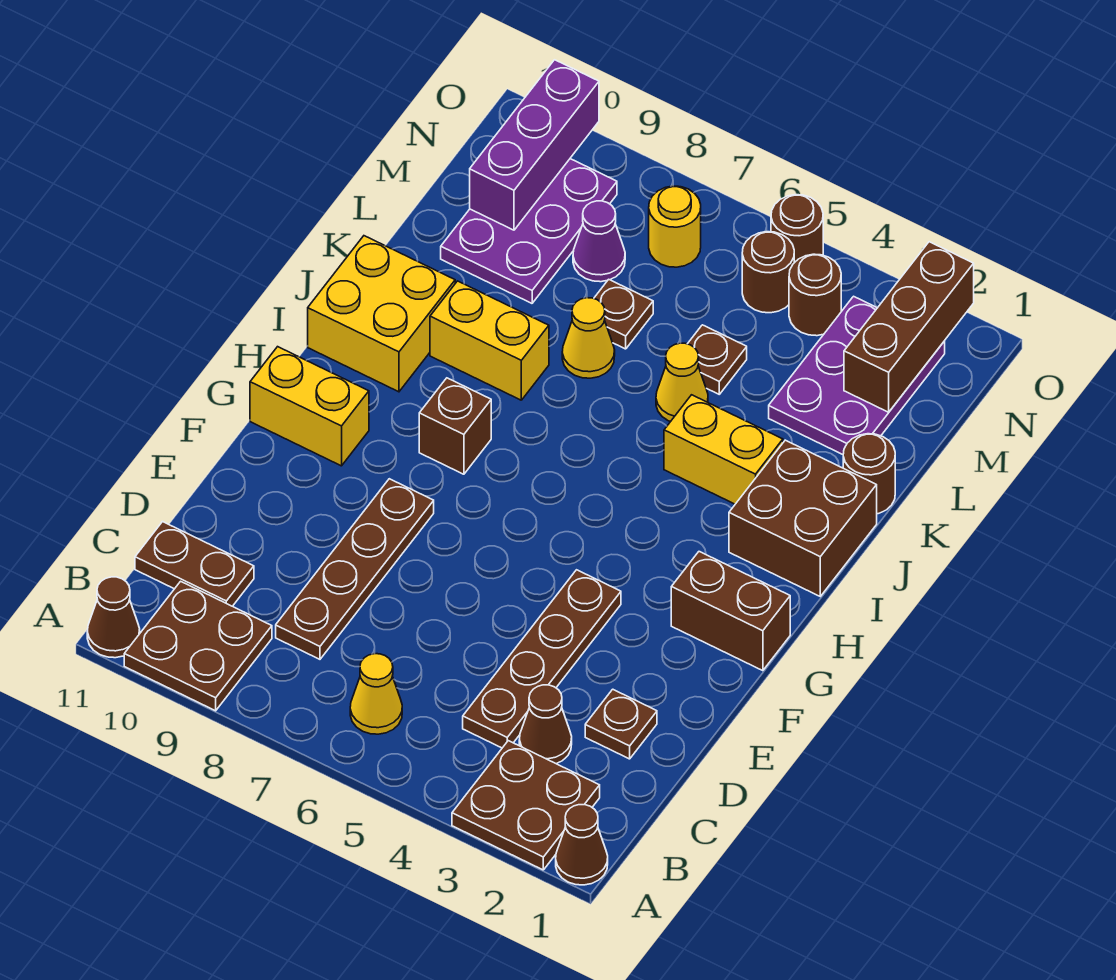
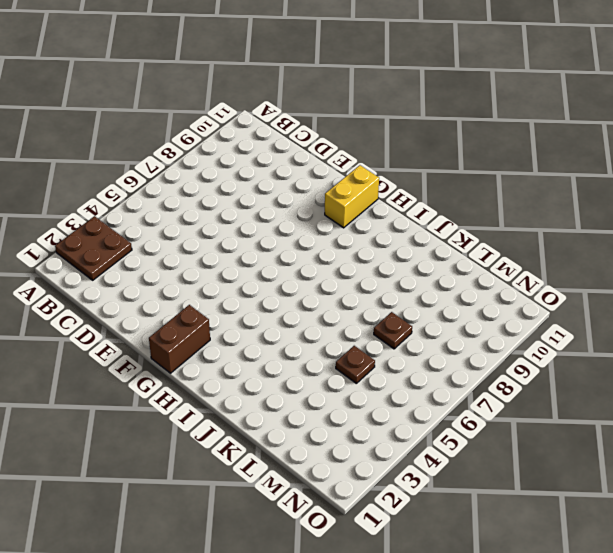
none -> brown 1x1 cone [556,805,608,885]
none -> brown 2x2 plate [124,581,272,711]
none -> brown 1x1 cone [87,577,140,658]
none -> yellow 1x1 cone [350,654,402,734]

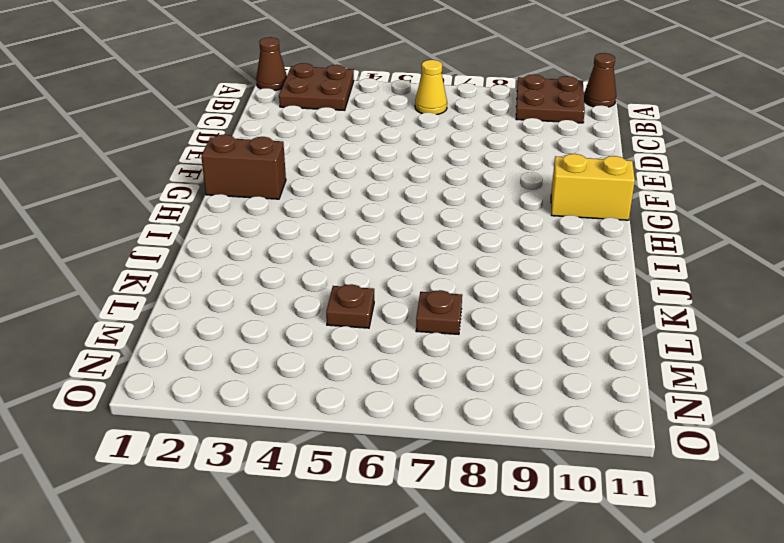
none -> brown 1x1 cone [519,685,572,764]
none -> brown 1x4 plate [463,570,621,748]
none -> brown 1x4 plate [276,479,434,659]
none -> brown 1x2 plate [135,522,254,606]

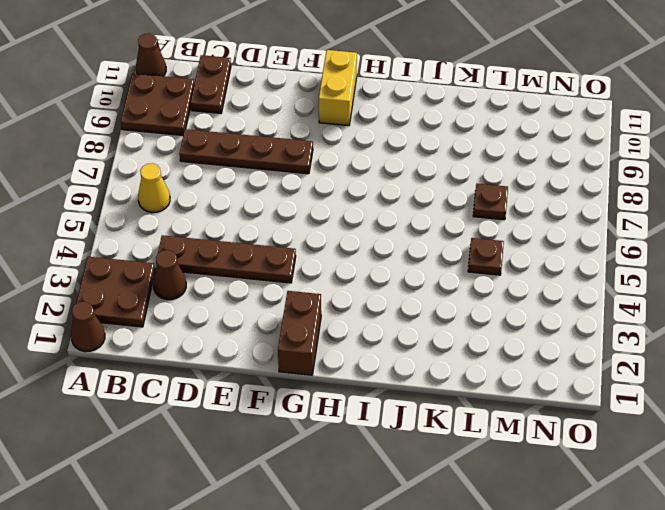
none -> brown 1x1 plate [585,689,657,759]
none -> brown 1x1 brick [419,378,491,474]
none -> brown 2x2 brick [729,440,877,596]
none -> yellow 2x2 brick [308,236,455,392]

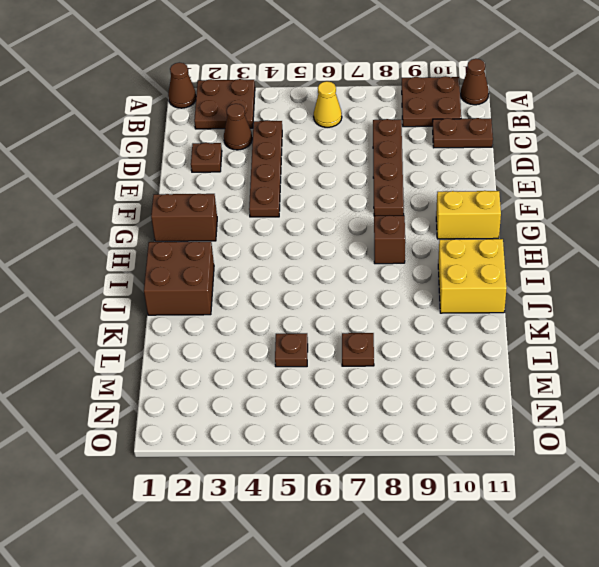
none -> yellow 1x2 brick [664,395,783,504]
none -> yellow 1x2 brick [430,281,549,400]
none -> brown 1x1 round brick [843,434,895,514]
none -> yellow 1x1 cone [656,343,708,422]

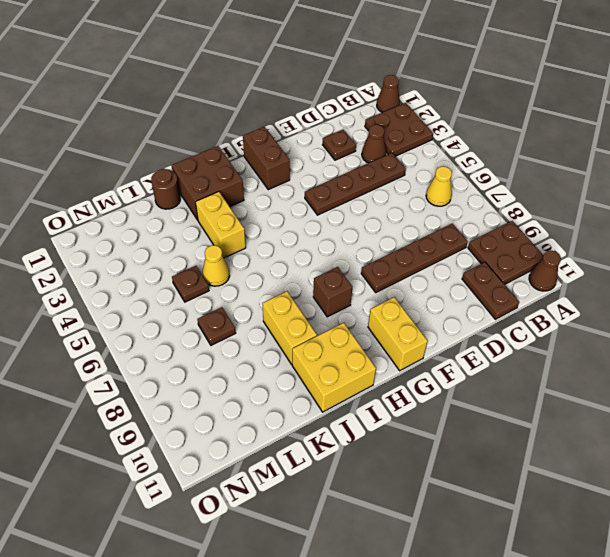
none -> yellow 1x1 cone [562,298,615,378]
none -> purple 2x3 plate [769,296,945,454]
none -> purple 2x3 plate [441,159,617,303]
none -> purple 1x1 cone [573,201,625,282]

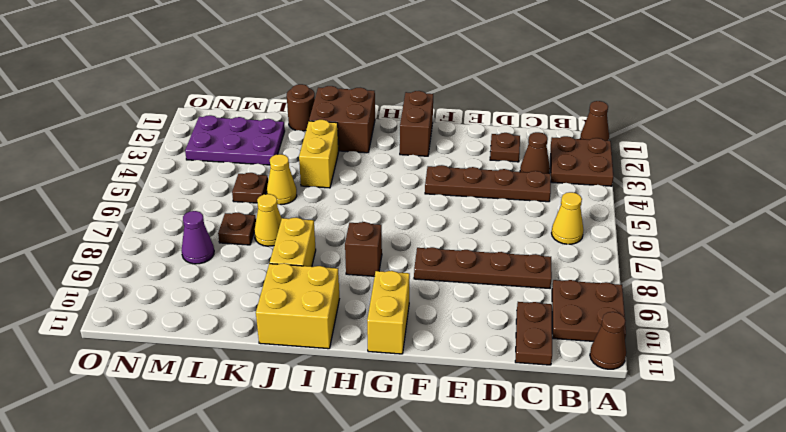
none -> purple 2x3 plate [441,159,617,303]
none -> brown 1x1 round brick [789,254,841,336]
none -> brown 1x1 round brick [742,232,794,313]
none -> yellow 1x1 round brick [649,186,701,267]

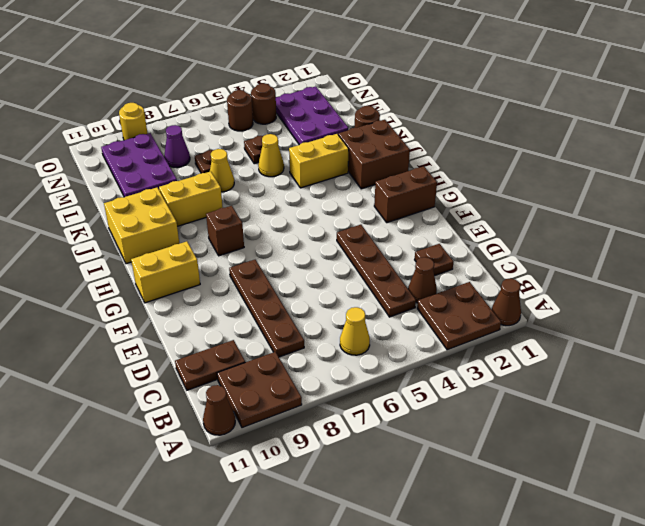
yellow 1x1 round brick [119,103,148,140] -> yellow 1x1 round brick moved to [649,186,701,267]
none -> brown 1x1 round brick [771,195,823,263]
none -> brown 1x3 brick [844,242,974,412]
none -> purple 1x3 brick [470,60,599,230]

